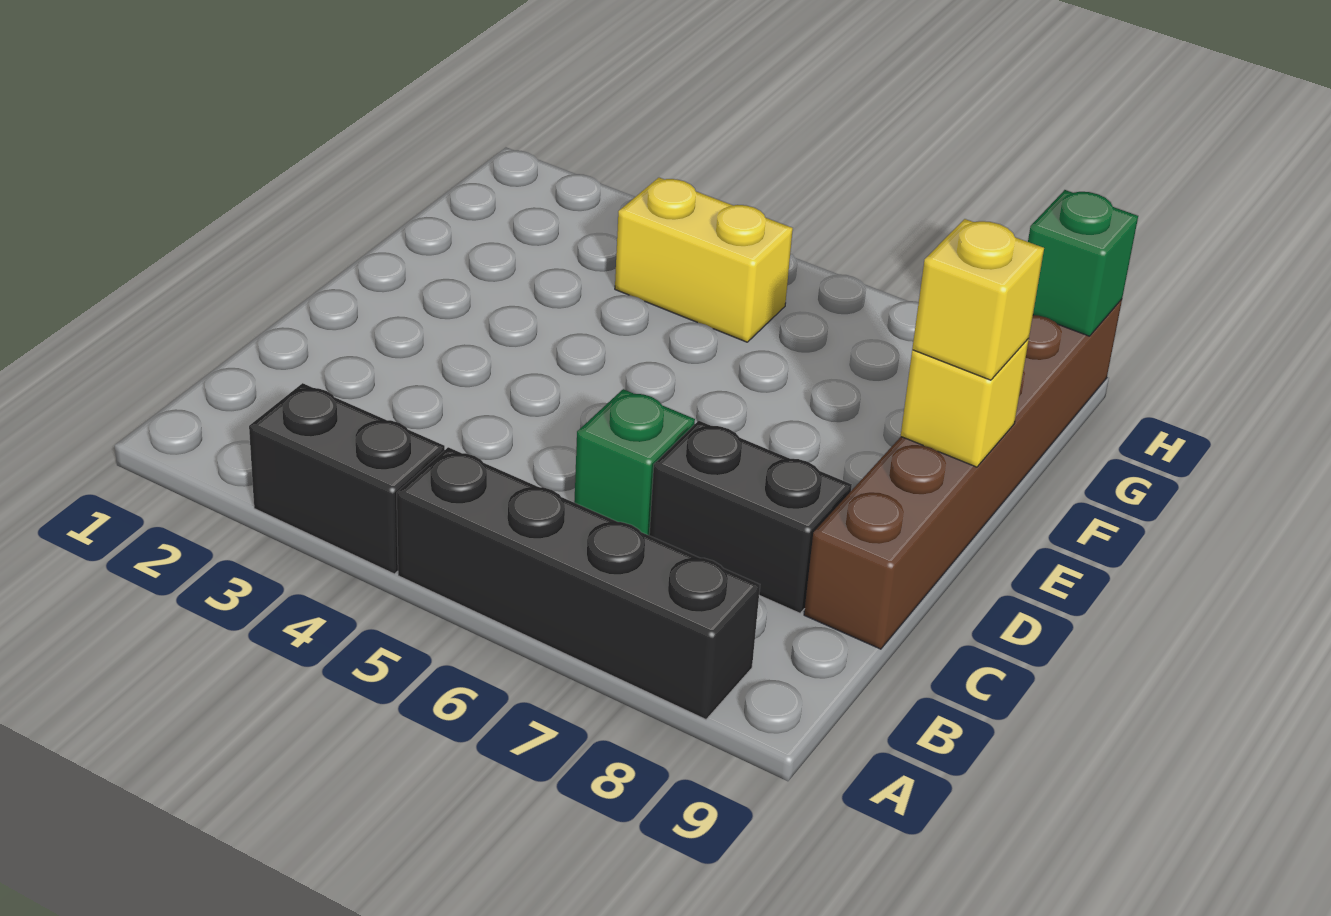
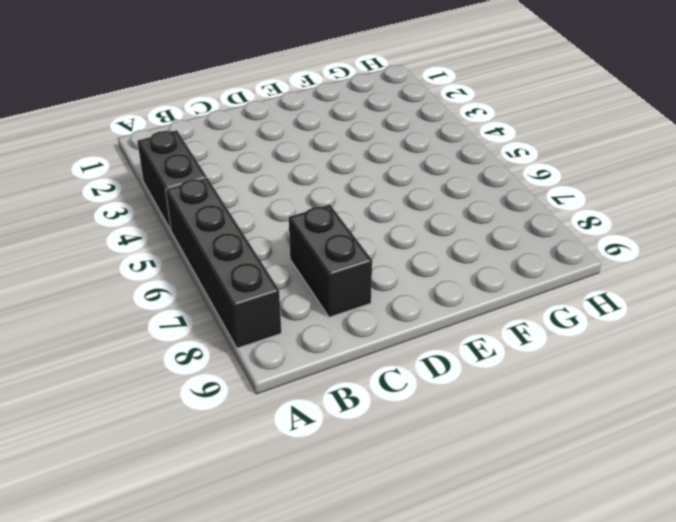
none -> green 1x1 brick [574,389,695,535]
none -> brown 1x6 brick [804,299,1122,649]

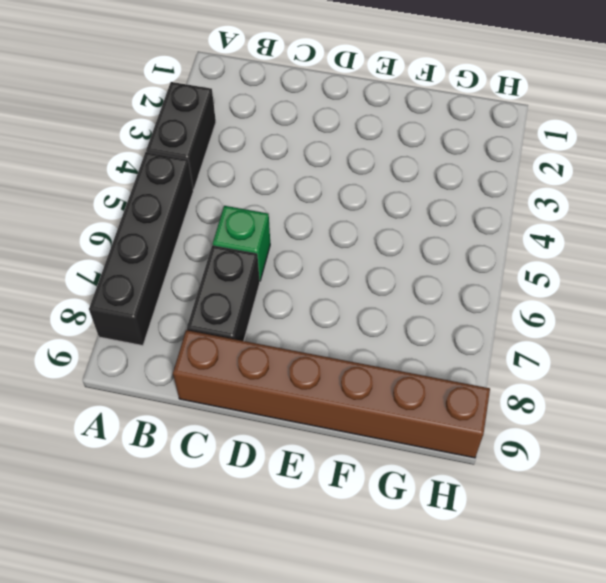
none -> yellow 1x2 brick [615,178,793,342]
none -> yellow 1x1 brick [901,338,1029,467]

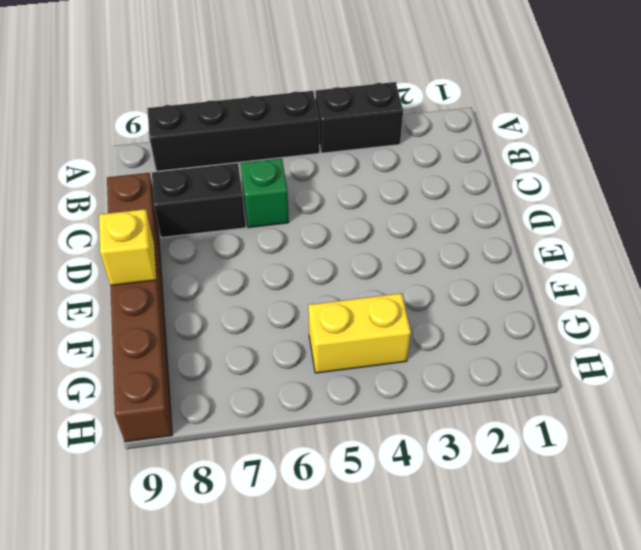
none -> green 1x1 brick [1028,190,1138,336]
none -> yellow 1x1 brick [912,219,1044,380]

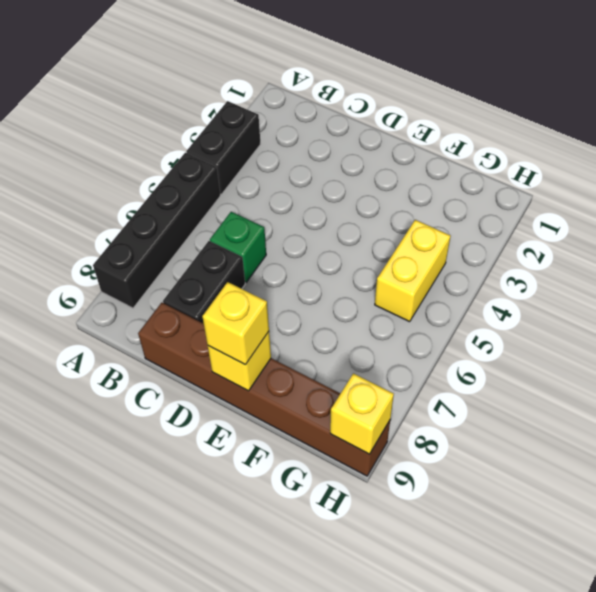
yellow 1x1 brick [330,373,394,454] -> green 1x1 brick [1028,190,1138,336]

